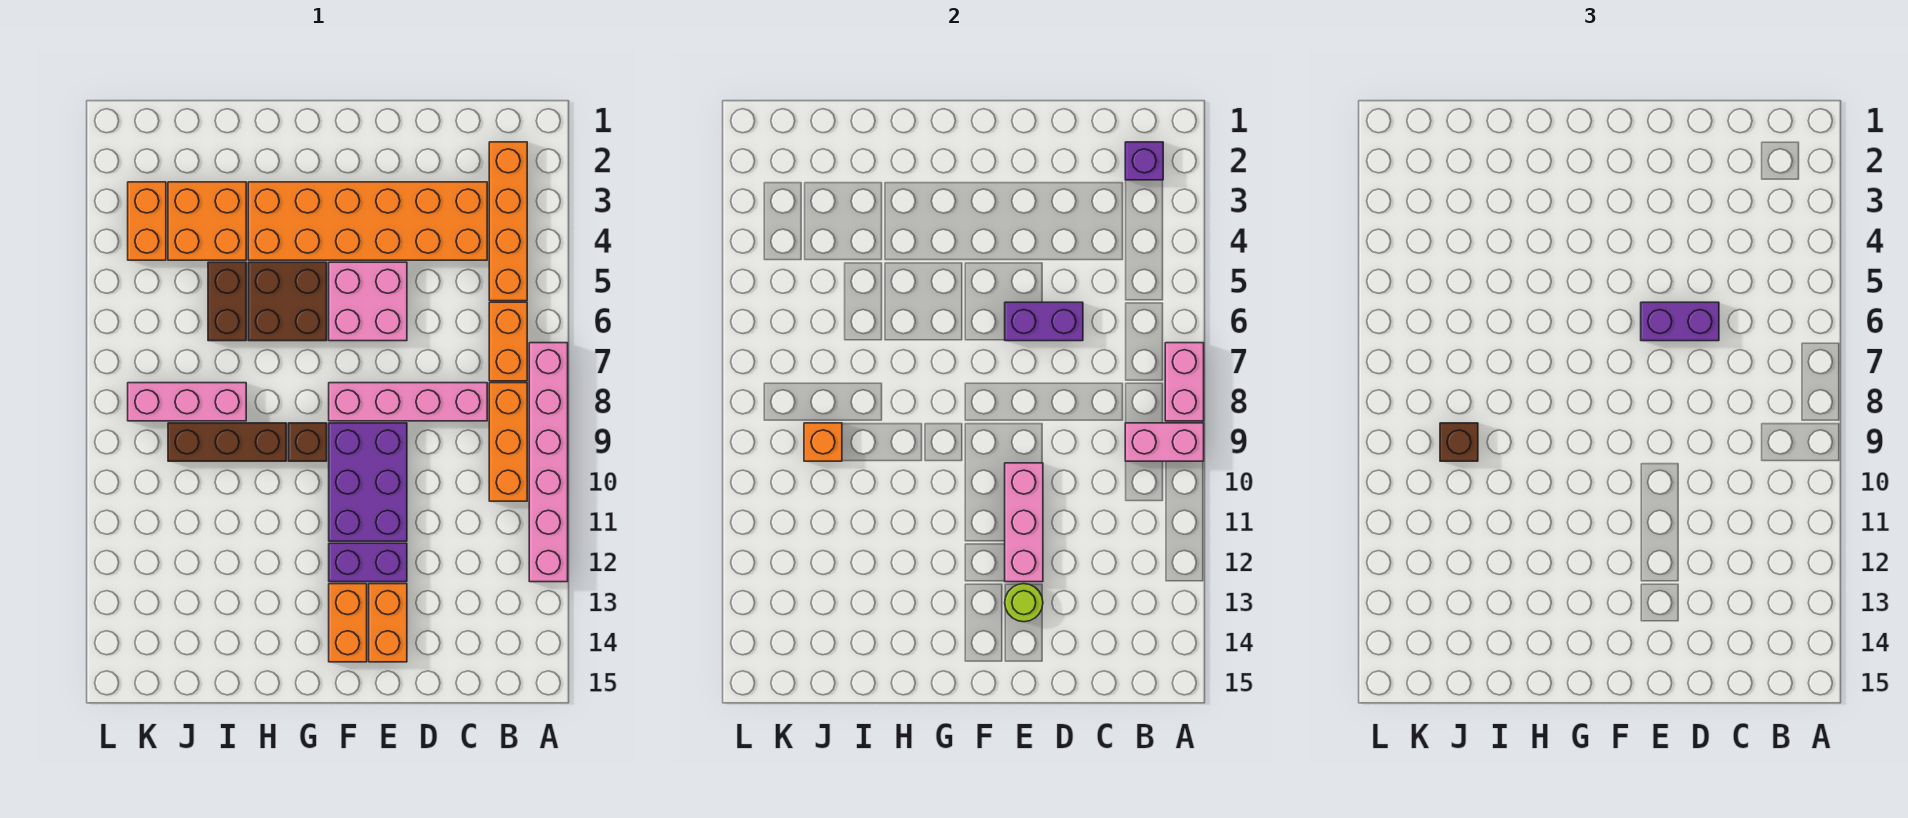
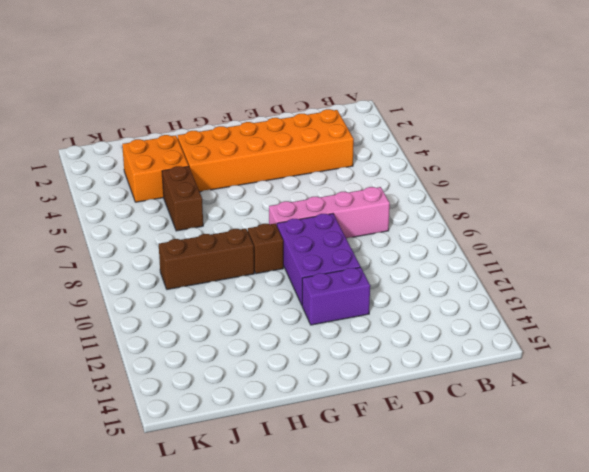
none -> pink 1x6 brick [529,343,568,582]
none -> orange 1x4 brick [489,142,527,301]
none -> orange 1x2 brick [489,302,527,381]

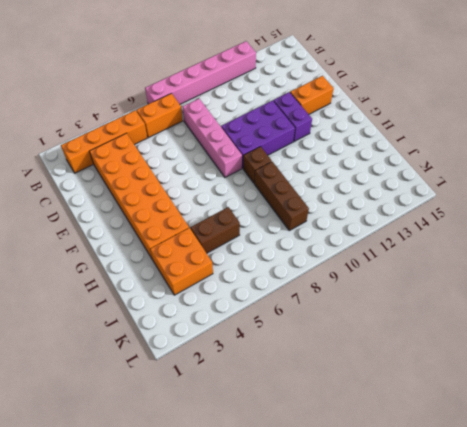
none -> orange 1x3 brick [489,383,527,501]
none -> pink 2x2 brick [329,262,407,341]
none -> orange 1x2 brick [329,584,367,662]

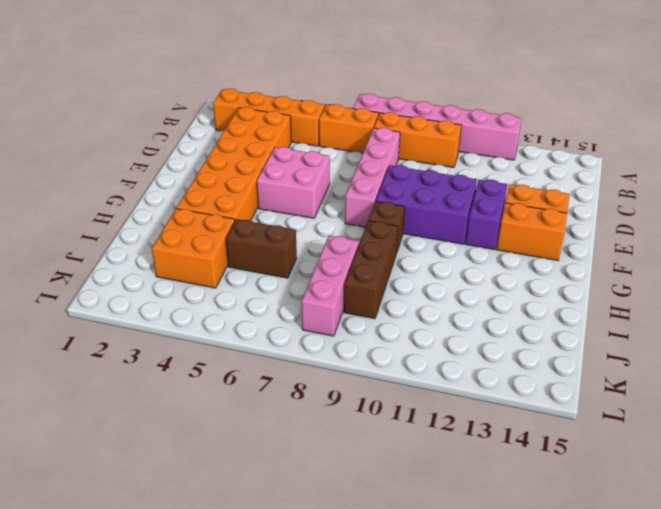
none -> brown 2x2 brick [248,262,327,341]
none -> orange 1x2 brick [128,182,166,260]
none -> pink 1x2 brick [1165,343,1204,421]

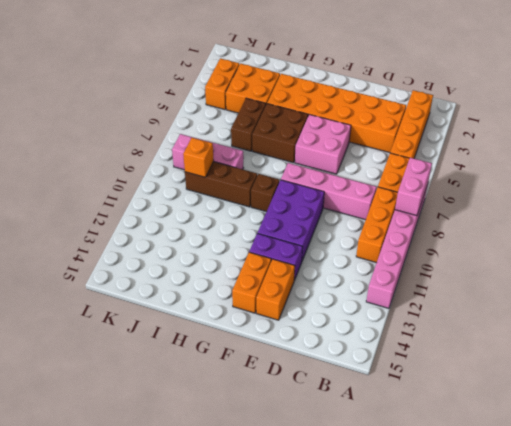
none -> pink 1x2 brick [1125,423,1204,461]
none -> purple 1x1 brick [1125,142,1163,180]
none -> purple 1x2 brick [1005,302,1083,341]

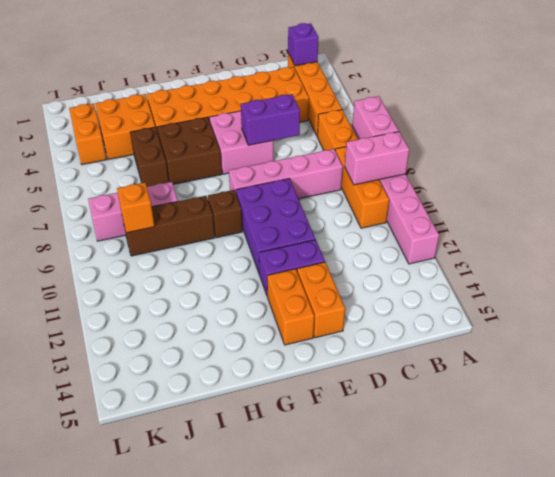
none -> pink 1x3 brick [1005,463,1043,582]
none -> lime 1x1 round brick [1005,584,1043,622]
none -> purple 1x2 brick [1641,302,1719,341]

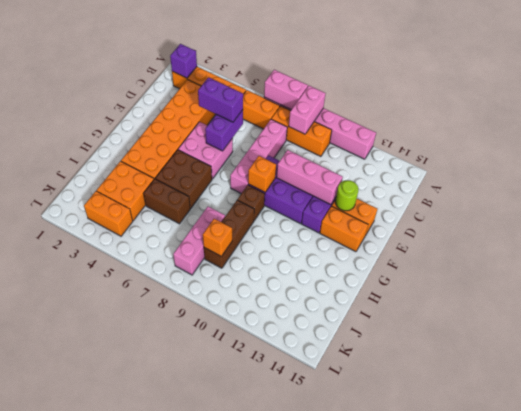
purple 1x2 brick [198,77,243,122] -> purple 1x2 brick turned to [1641,302,1719,341]
orange 1x1 brick [248,156,276,192] -> none
none -> brown 1x1 brick [1440,423,1478,461]

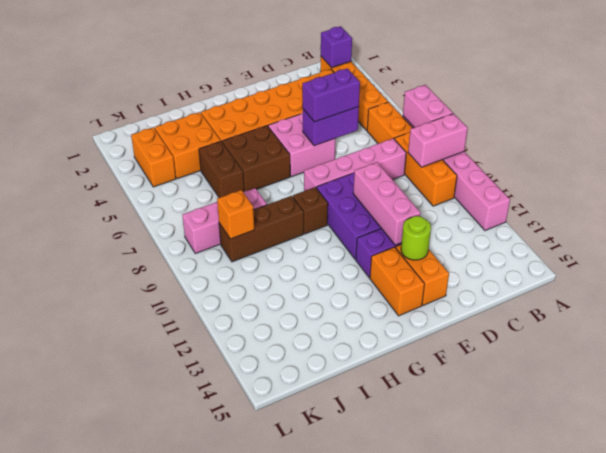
none -> brown 1x1 brick [1440,423,1478,461]

